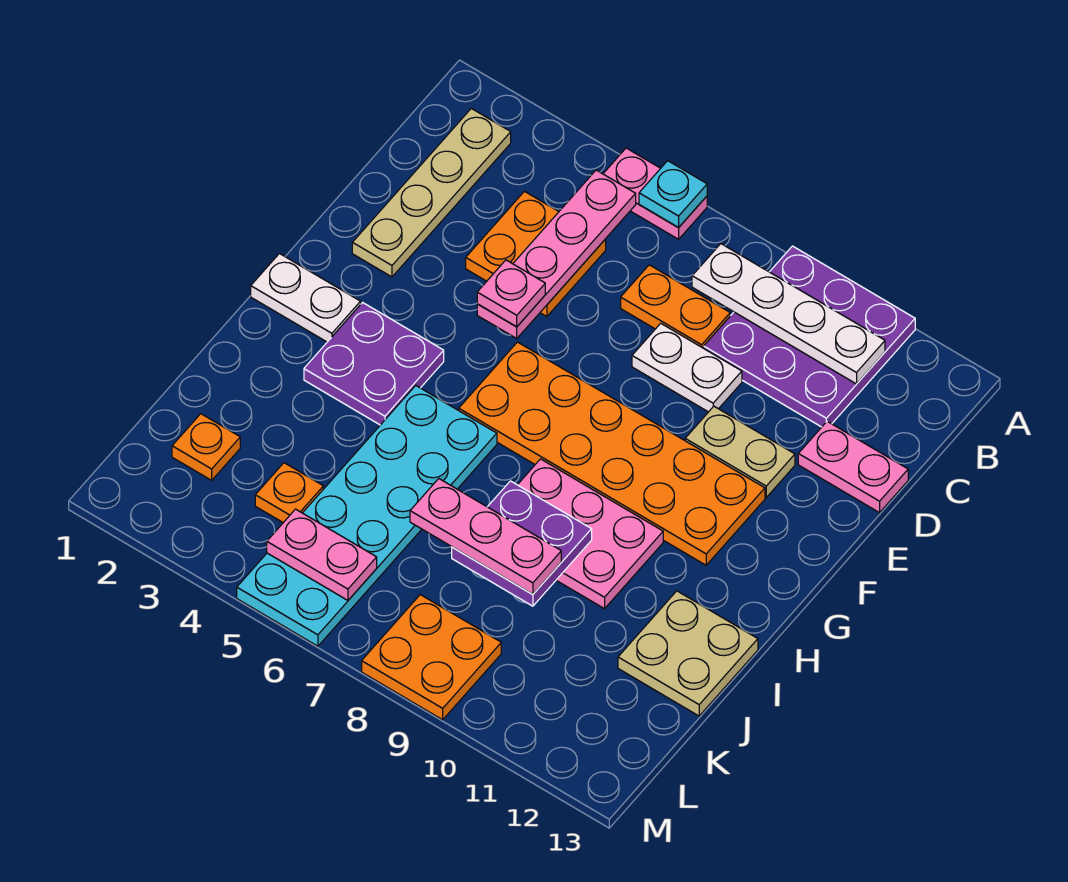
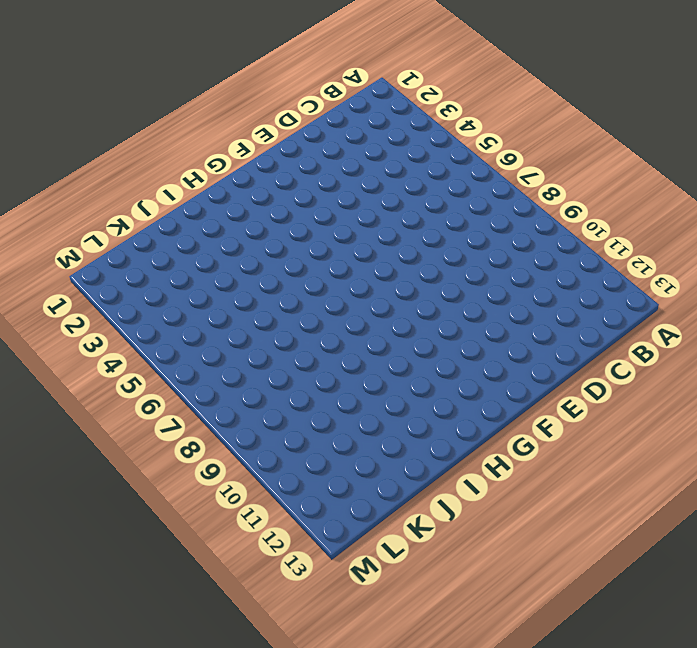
none -> pink 1x2 plate [603,148,707,239]
none -> purple 3x3 plate [704,246,915,427]
none -> tan 1x4 plate [352,108,511,277]

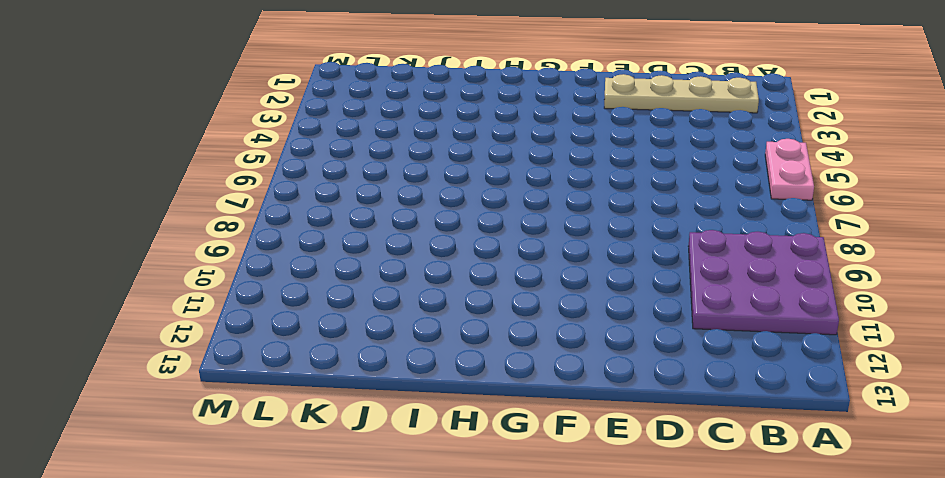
none -> orange 2x2 plate [466,191,606,317]
none -> orange 1x2 plate [621,265,730,348]
none -> white 1x2 plate [632,323,742,412]

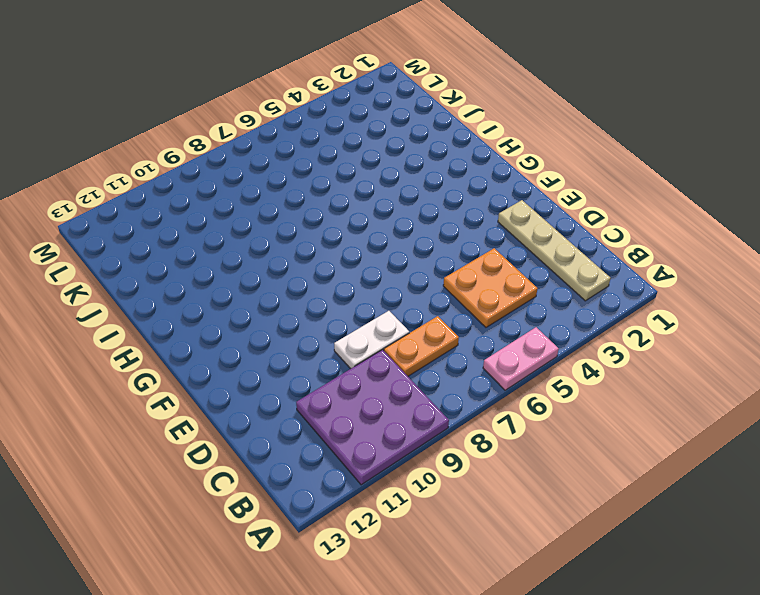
none -> pink 1x2 plate [798,422,908,513]
none -> tan 1x2 plate [685,406,795,497]
none -> orange 2x6 plate [459,342,765,565]

